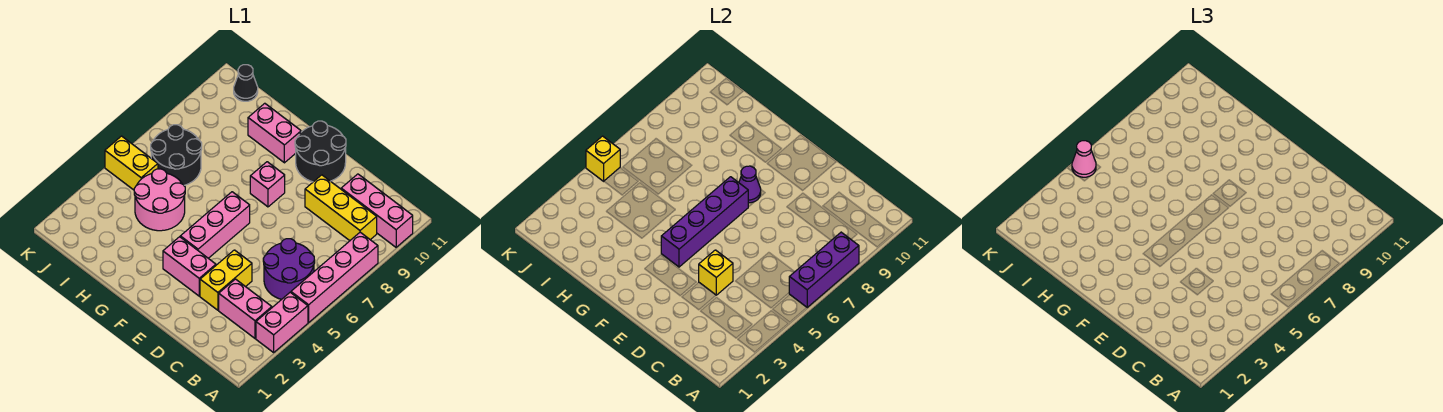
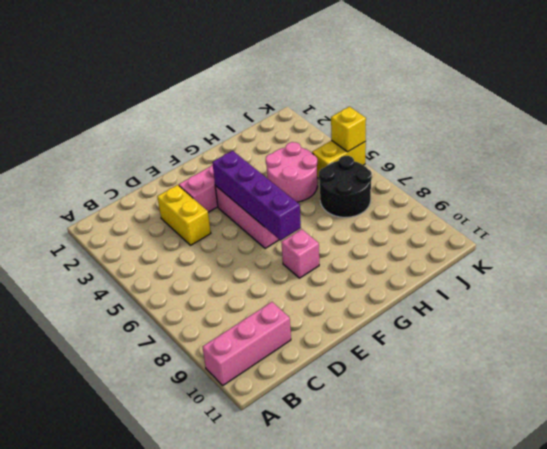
none -> pink 1x2 brick [256,292,308,352]
none -> pink 1x4 brick [291,232,378,322]
none -> pink 1x2 brick [219,279,272,338]

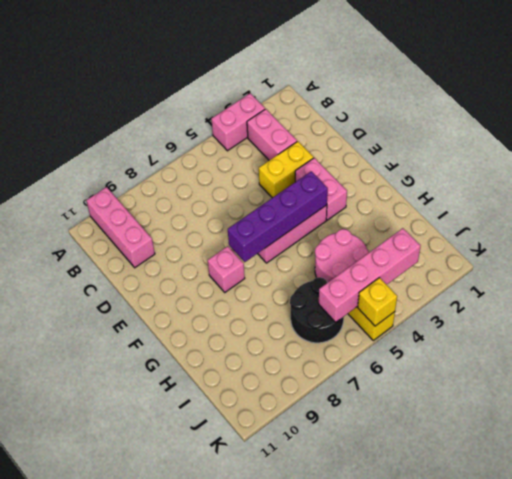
pink 1x4 brick [319,228,421,322] -> pink 1x4 brick moved to [291,232,378,322]
none -> purple 2x2 round brick [263,239,315,299]
none -> yellow 1x3 brick [305,175,377,241]
none -> black 2x2 round brick [295,121,346,182]

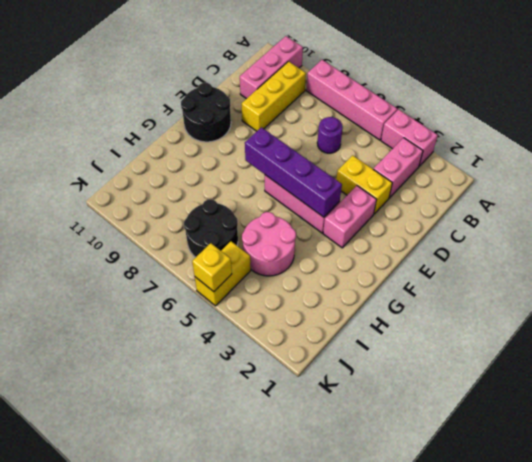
purple 1x1 round brick [317,117,343,153] -> purple 2x2 round brick [263,239,315,299]
none -> pink 1x1 brick [250,162,285,207]
none -> pink 1x2 brick [248,103,301,163]
none -> black 1x1 cone [234,65,258,101]

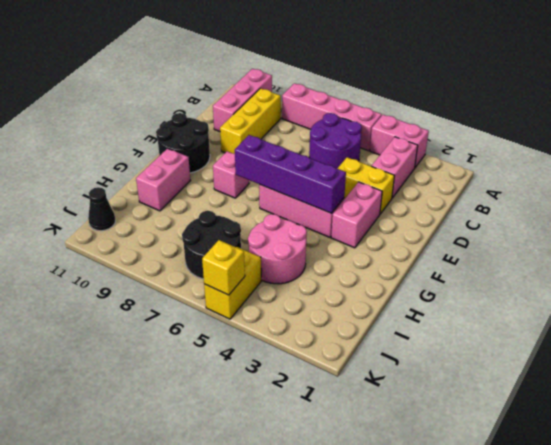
none -> purple 1x3 brick [789,232,859,307]
none -> yellow 1x1 brick [699,250,733,295]
none -> purple 1x1 cone [739,166,761,203]

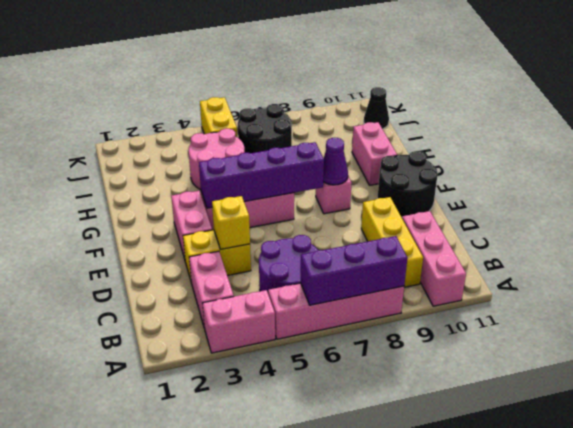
none -> yellow 1x1 brick [586,136,620,181]
none -> pink 1x1 cone [1072,141,1096,177]

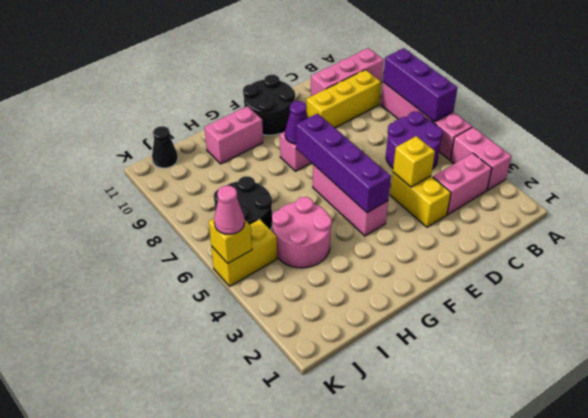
none -> pink 1x2 brick [163,237,216,296]

